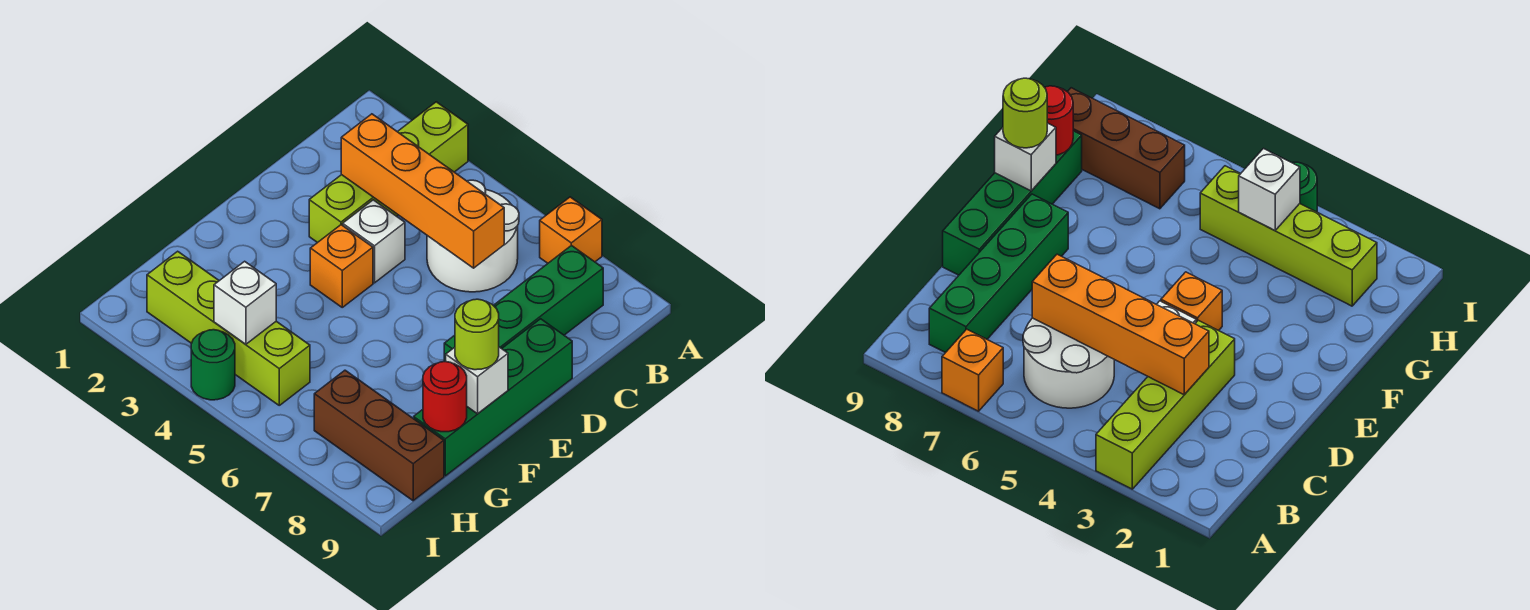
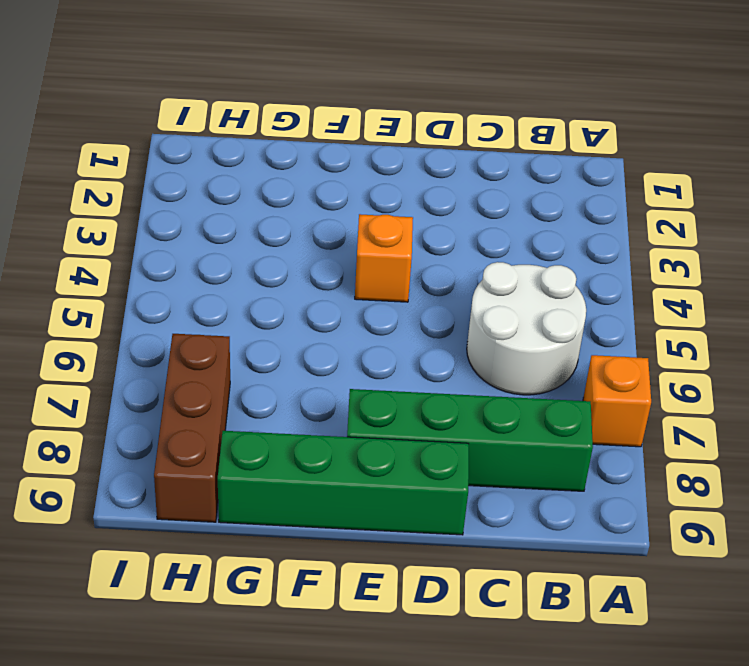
none -> lime 1x4 brick [309,102,468,243]
none -> white 1x1 brick [343,200,405,283]
none -> lime 1x4 brick [147,251,310,405]

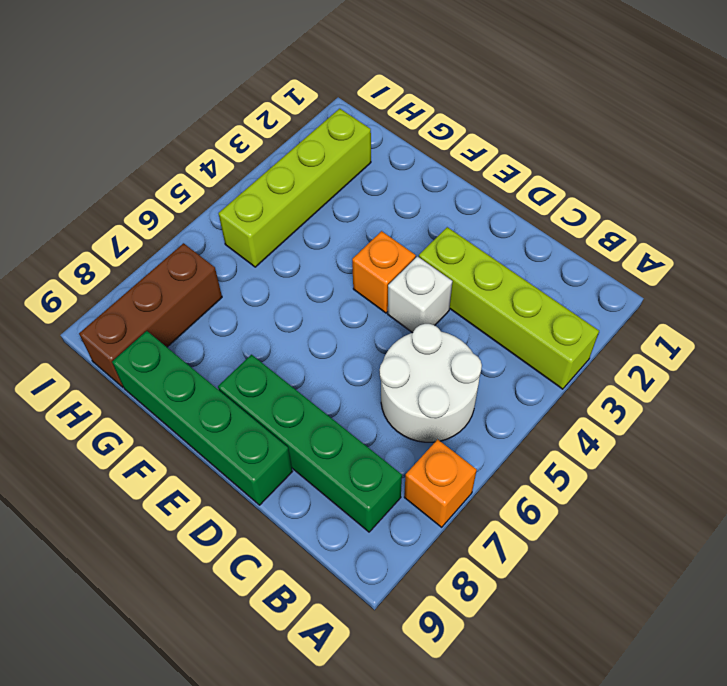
none -> green 1x1 round brick [191,330,235,400]
none -> orange 1x4 brick [341,114,504,268]
none -> white 1x1 brick [446,347,508,414]

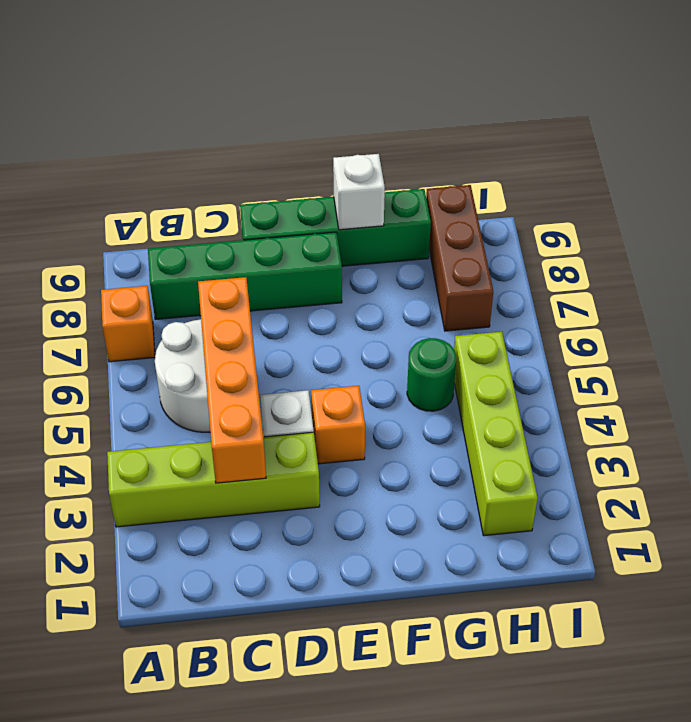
green 1x1 round brick [407,338,456,411] -> green 1x1 round brick moved to [191,330,235,400]
none -> red 1x1 round brick [423,362,467,432]
none -> white 1x1 brick [214,261,276,344]
none -> lime 1x1 round brick [455,299,499,370]

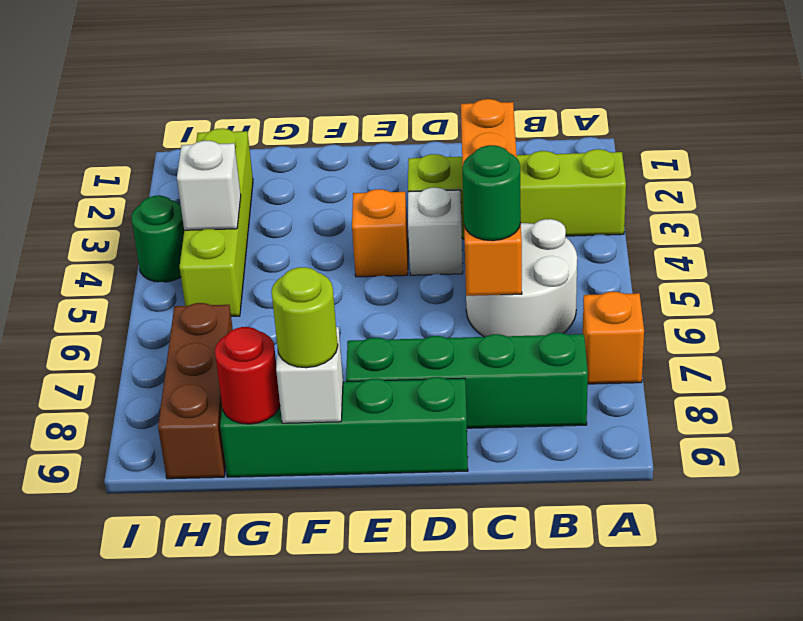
green 1x1 round brick [463,145,521,241] -> none

